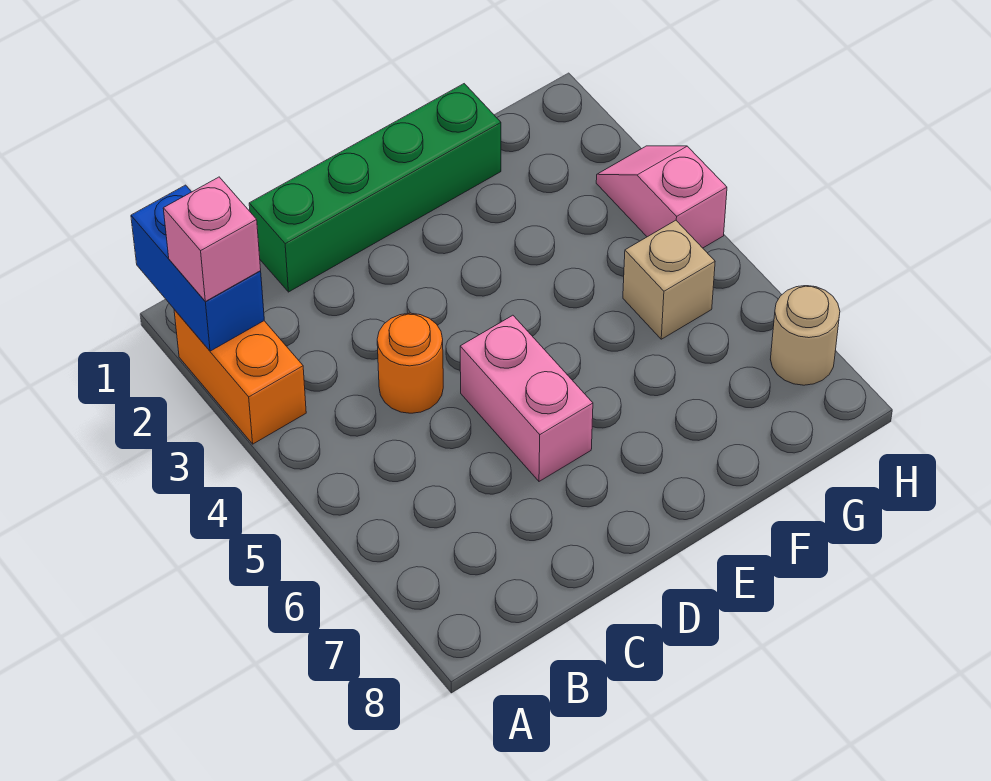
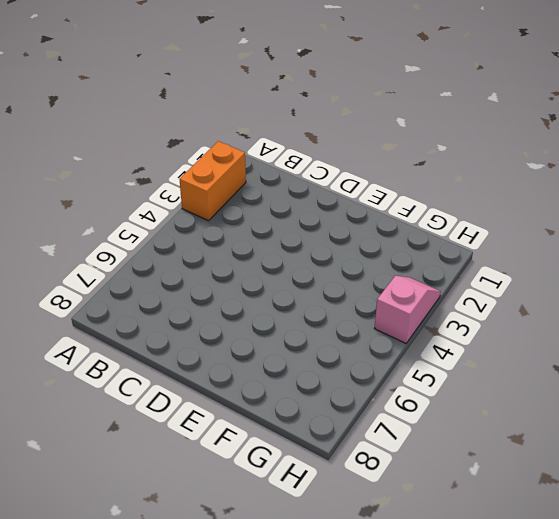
none -> green 1x4 brick [249,84,501,292]
none -> orange 1x1 round brick [377,313,443,413]

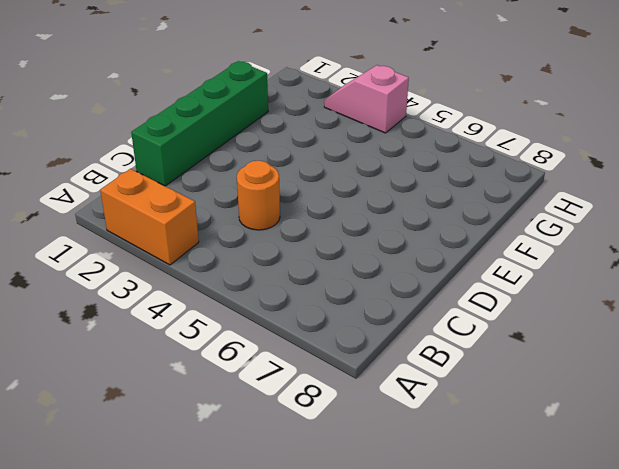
none -> pink 1x2 brick [460,315,593,481]
none -> tan 1x1 brick [623,220,715,339]

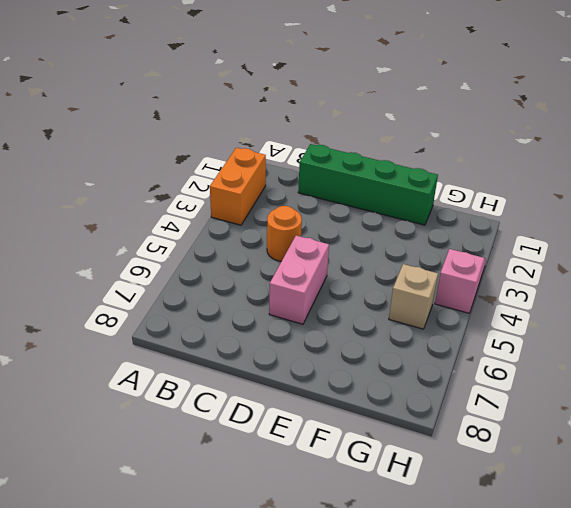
none -> tan 1x1 round brick [770,286,840,385]
none -> blue 1x2 brick [131,185,264,351]

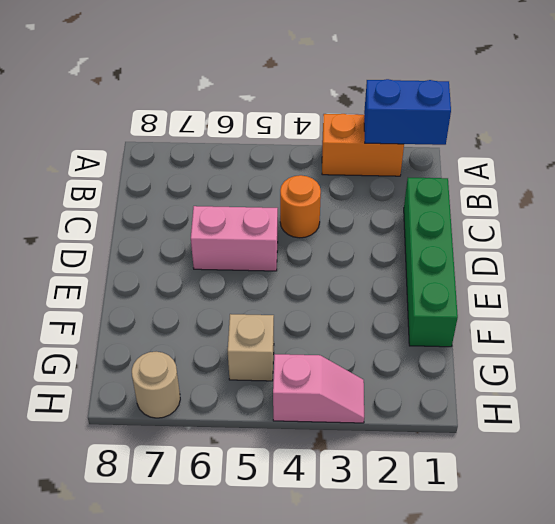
none -> pink 1x1 brick [163,177,261,301]

